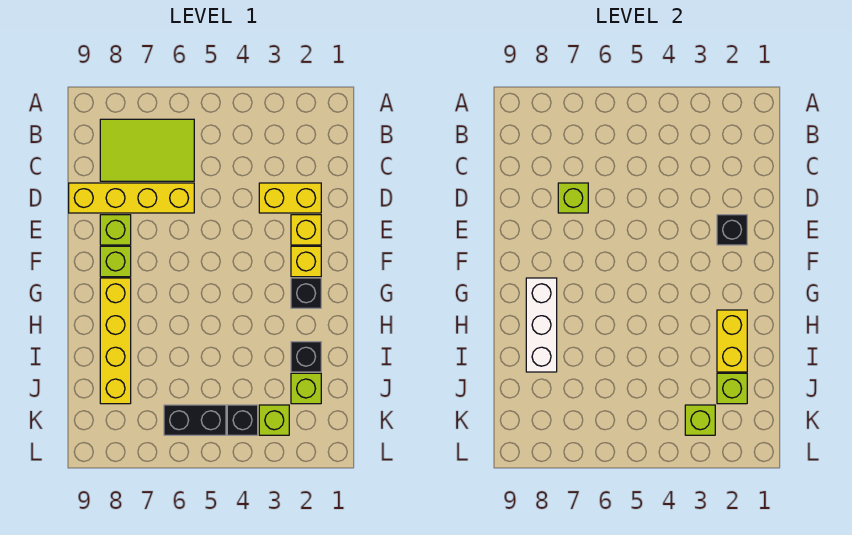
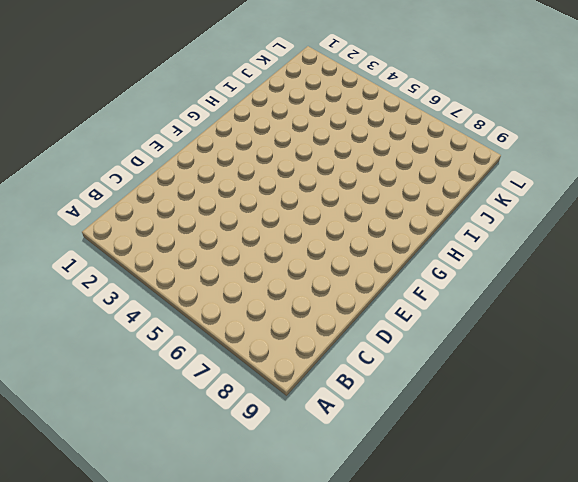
none -> lime 2x3 tile [100,119,194,181]
none -> yellow 1x2 brick [259,183,321,213]
none -> yellow 1x4 brick [69,183,194,213]

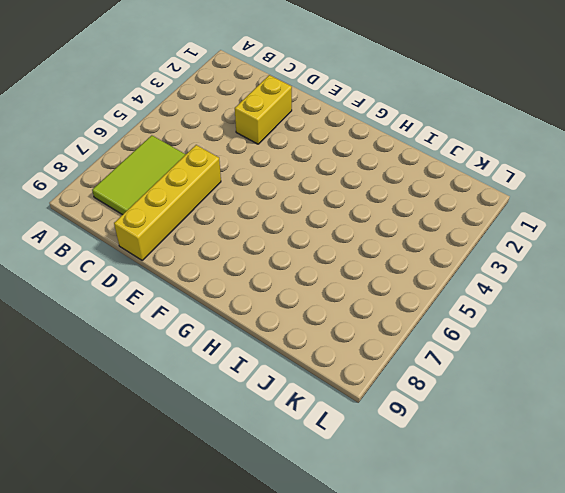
none -> yellow 1x1 brick [291,215,321,245]
none -> lime 1x1 brick [100,215,131,245]
none -> yellow 1x1 brick [291,246,321,277]

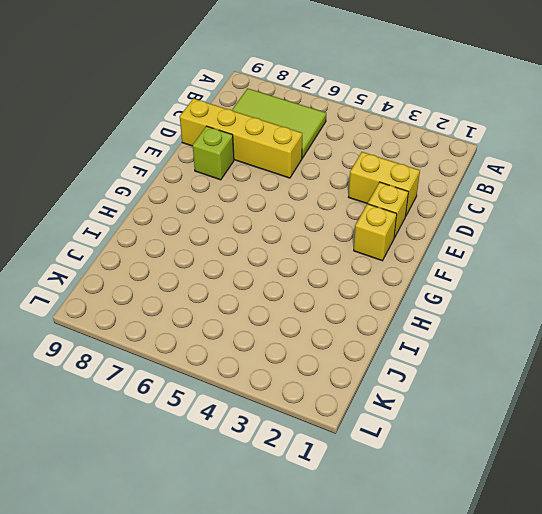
none -> lime 1x1 brick [100,246,131,277]
none -> black 1x1 brick [291,278,321,308]
none -> yellow 1x4 brick [100,278,131,404]

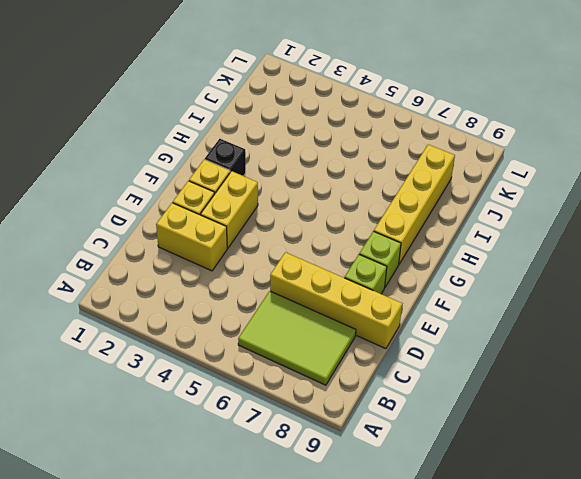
yellow 1x2 brick [201,171,258,248] -> yellow 1x2 brick moved to [717,310,747,372]
none -> black 1x1 brick [291,342,321,372]
none -> lime 1x1 brick [291,373,321,404]
none -> lime 1x1 brick [259,405,289,435]

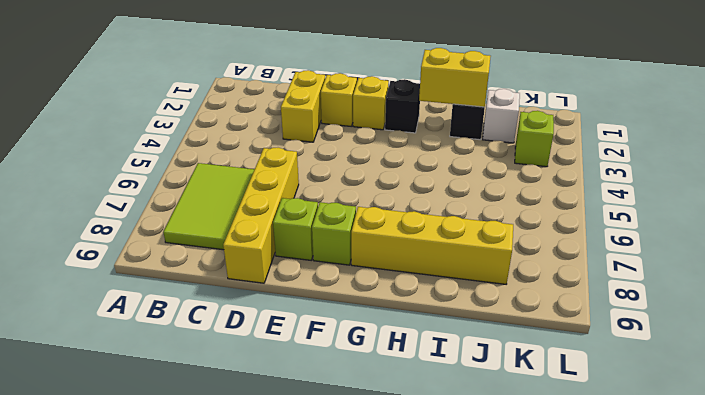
white 1x1 brick [483,89,520,143] -> lime 1x1 brick [291,373,321,404]
none -> black 1x1 brick [227,405,258,435]
none -> black 1x2 brick [164,405,226,435]
none -> lime 1x1 brick [558,183,588,213]

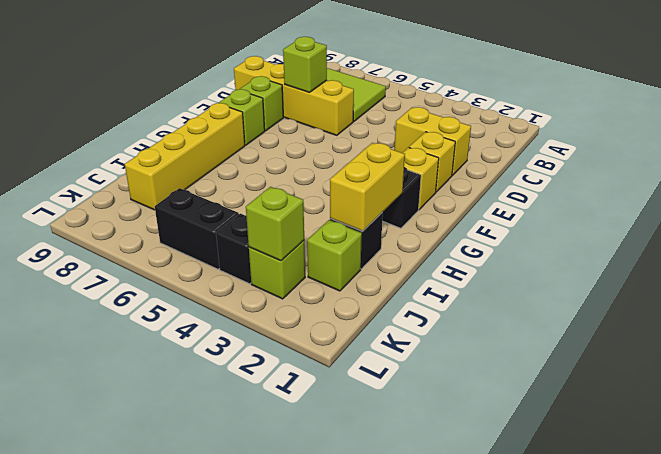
none -> black 1x1 brick [717,215,747,245]
none -> white 1x3 brick [526,278,557,372]
none -> lime 1x1 brick [717,373,747,404]

